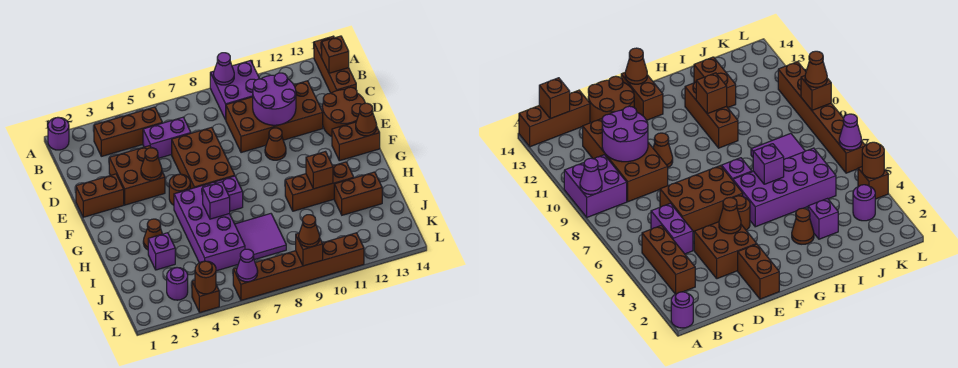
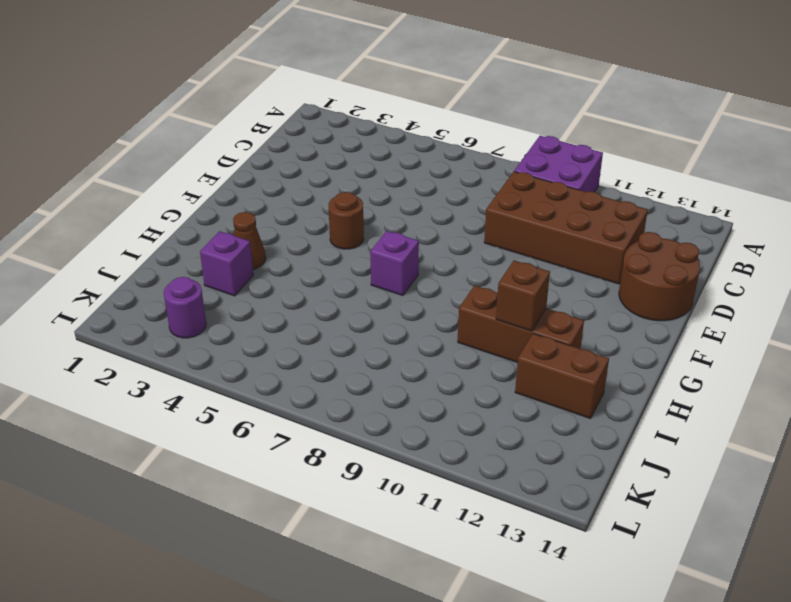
none -> purple 1x1 round brick [48,117,69,150]
none -> brown 1x3 brick [314,36,356,93]
none -> brown 1x3 brick [94,107,162,156]
none -> purple 1x2 brick [143,117,191,158]

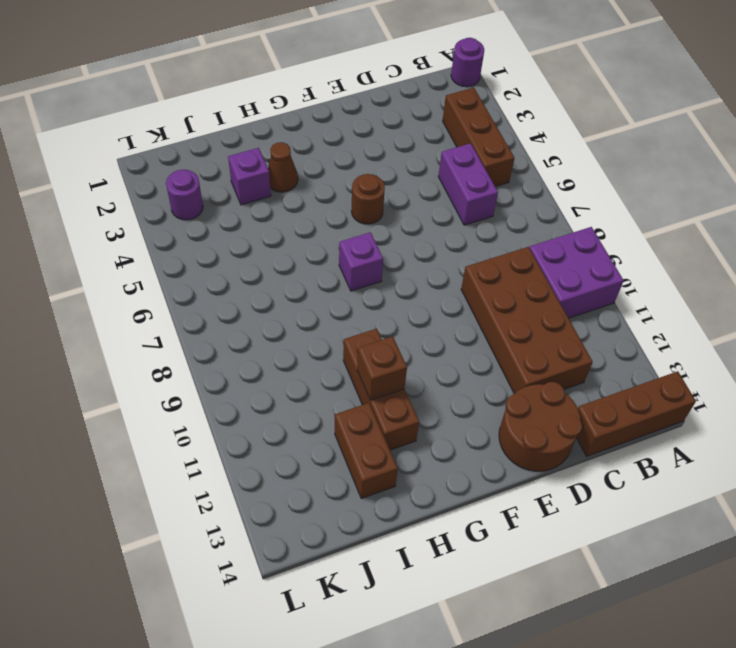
none -> brown 2x2 brick [109,146,165,205]
none -> brown 2x3 brick [172,127,235,189]
none -> brown 1x2 brick [76,174,124,217]
none -> brown 1x1 cone [265,128,286,160]

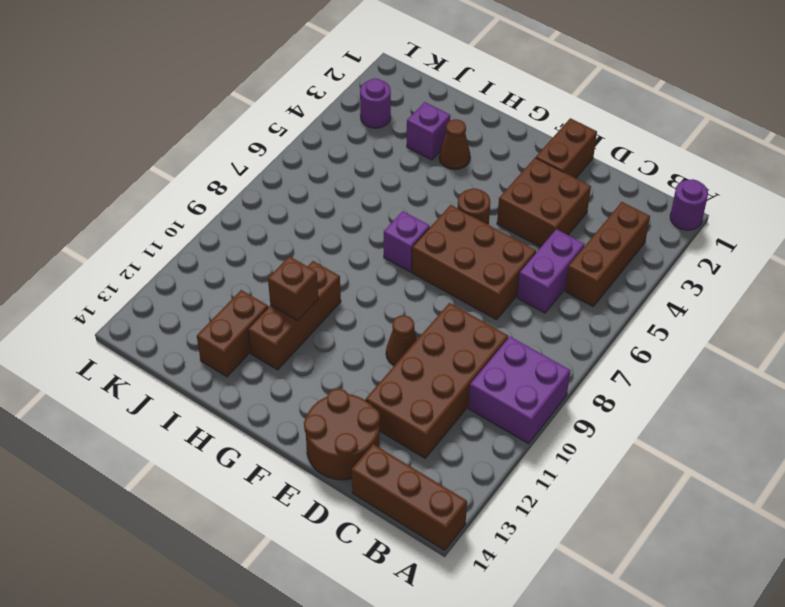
none -> brown 1x2 brick [332,122,380,161]
none -> purple 2x4 brick [174,182,245,271]
none -> purple 2x2 tile [235,214,286,260]
none -> brown 1x1 brick [192,280,219,312]

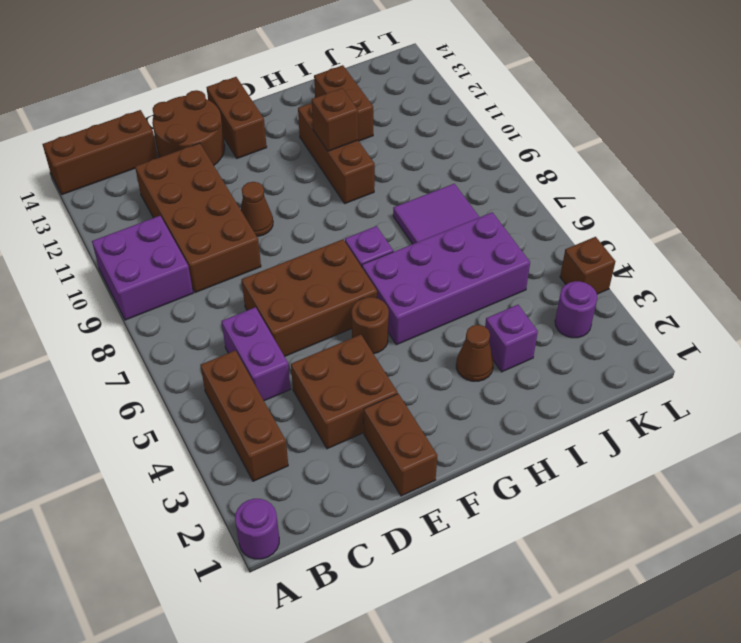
none -> brown 1x6 brick [233,233,364,300]
none -> purple 1x1 cone [213,53,234,85]
none -> brown 1x1 brick [322,36,349,73]
none -> purple 2x2 round brick [253,73,296,125]

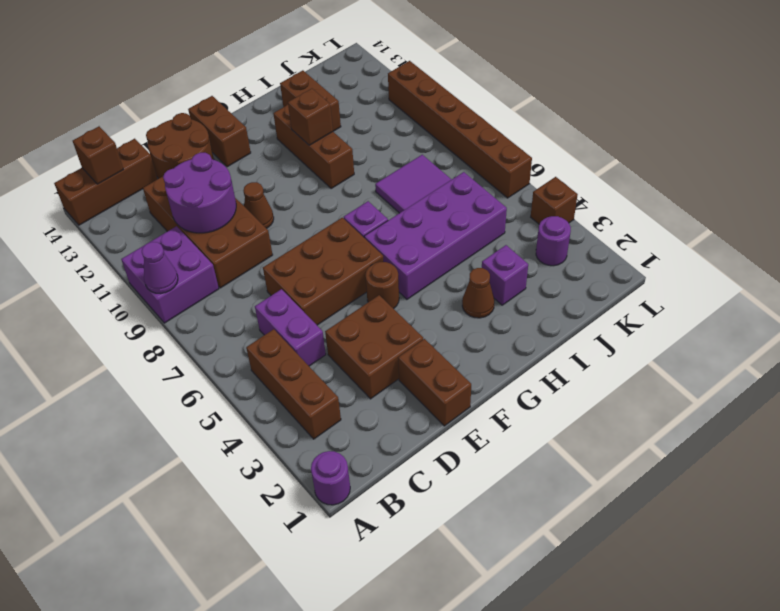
none -> brown 1x1 cone [141,148,162,180]
none -> brown 1x1 cone [356,103,377,136]
none -> purple 1x1 brick [203,182,230,219]
none -> brown 1x1 round brick [195,261,216,294]

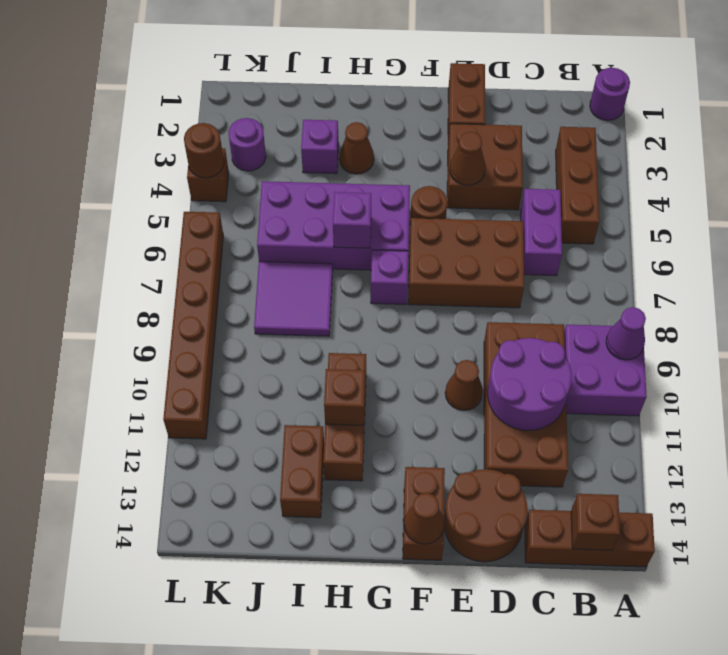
none -> purple 1x1 cone [237,249,258,282]
none -> brown 1x1 brick [296,233,323,266]
none -> brown 1x1 cone [299,215,320,247]

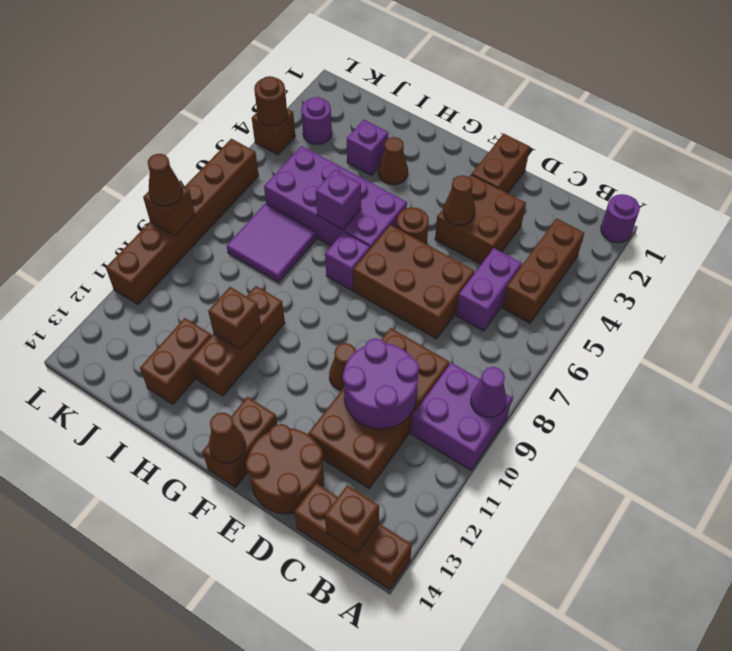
none -> purple 1x1 cone [237,249,258,282]

